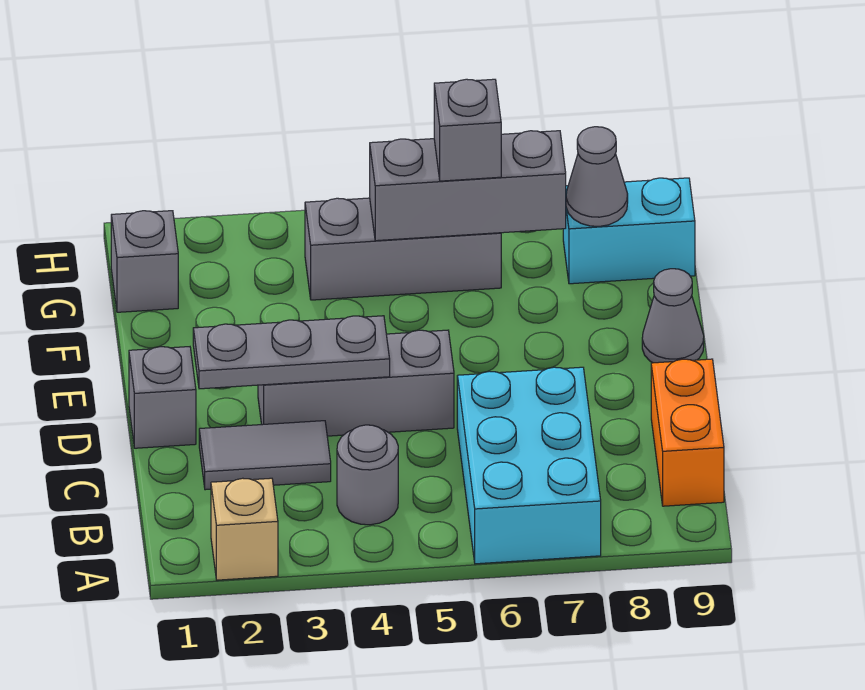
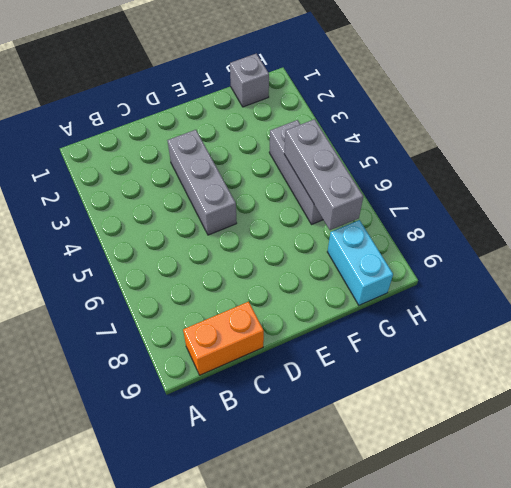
none -> tan 1x1 brick [211,478,278,580]
none -> cyan 2x3 brick [457,367,601,564]
none -> grey 1x1 round brick [337,425,398,525]

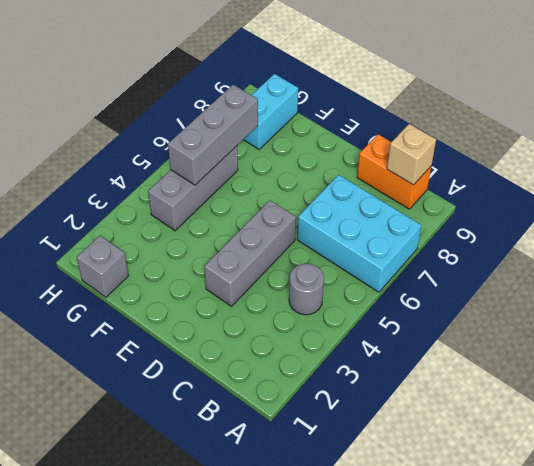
tan 1x1 brick [387,124,436,185] -> tan 1x1 brick moved to [211,478,278,580]
none -> grey 1x2 tile [199,421,331,490]
none -> grey 1x1 brick [129,347,196,448]
none -> grey 1x1 cone [642,269,704,363]

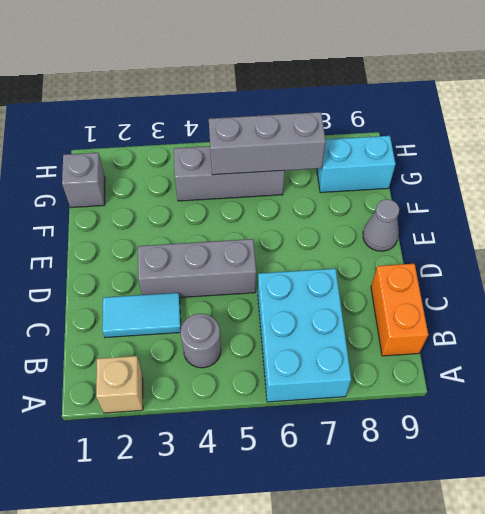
cyan 1x2 tile [102,293,181,337] -> grey 1x2 tile [199,421,331,490]
none -> grey 1x1 brick [129,347,196,448]
none -> grey 1x3 plate [193,316,390,389]
none -> grey 1x1 cone [566,127,628,226]

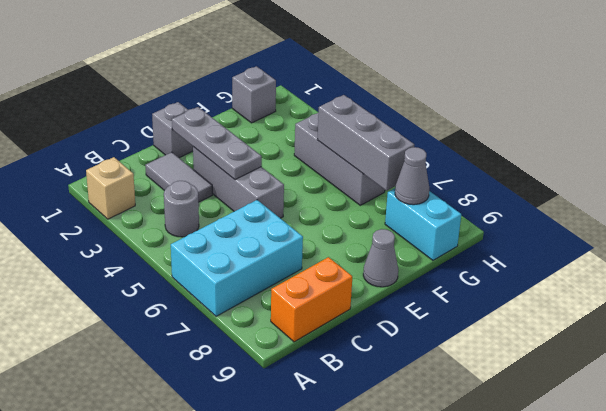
none -> grey 1x1 brick [434,79,501,181]

